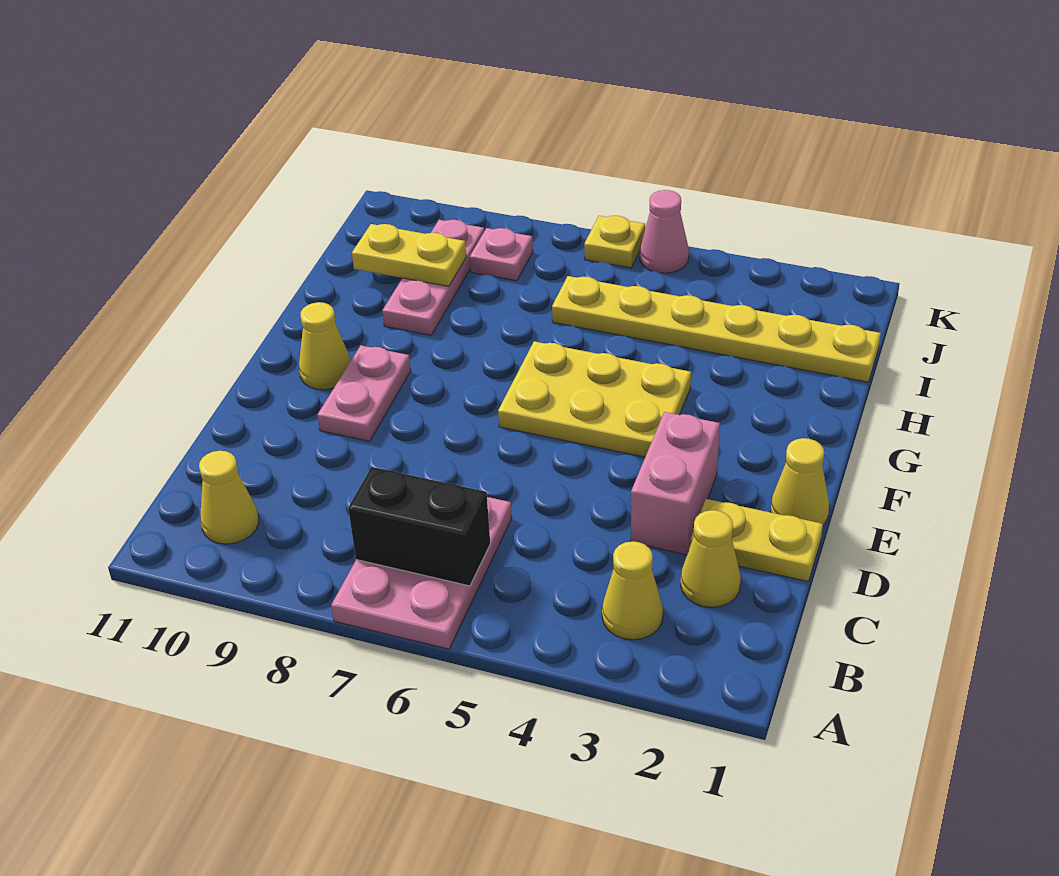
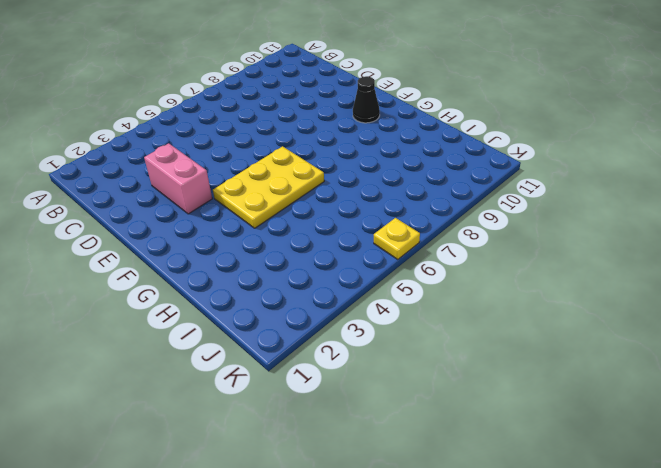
black 1x1 cone [353,76,380,123] -> yellow 1x1 cone [299,302,351,390]
none -> pink 2x3 plate [331,497,512,649]
none -> yellow 1x1 cone [602,541,663,640]
none -> yellow 1x1 cone [199,451,259,544]

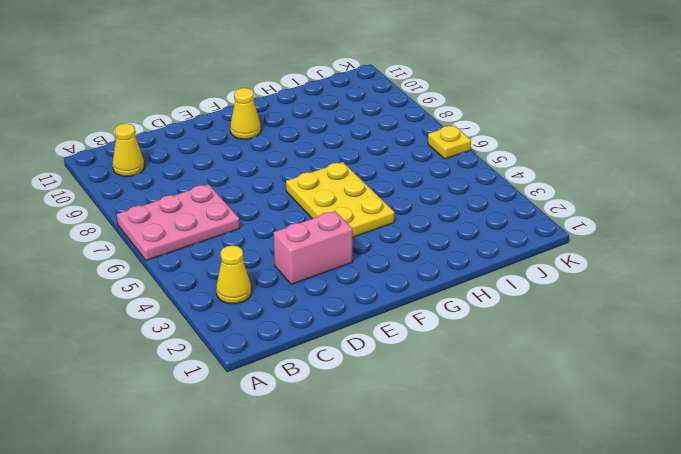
none -> yellow 1x1 cone [680,510,741,607]
none -> yellow 1x2 plate [690,499,823,581]
none -> yellow 1x1 cone [771,438,829,525]

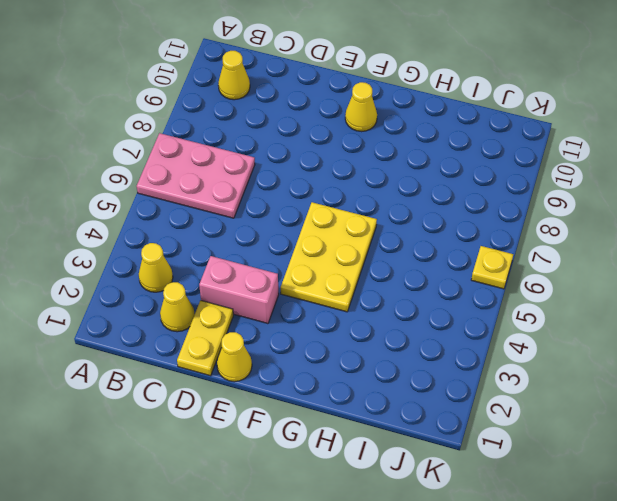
none -> pink 1x2 plate [318,345,411,441]
none -> pink 1x3 plate [382,220,484,335]
none -> yellow 1x6 plate [552,276,881,382]

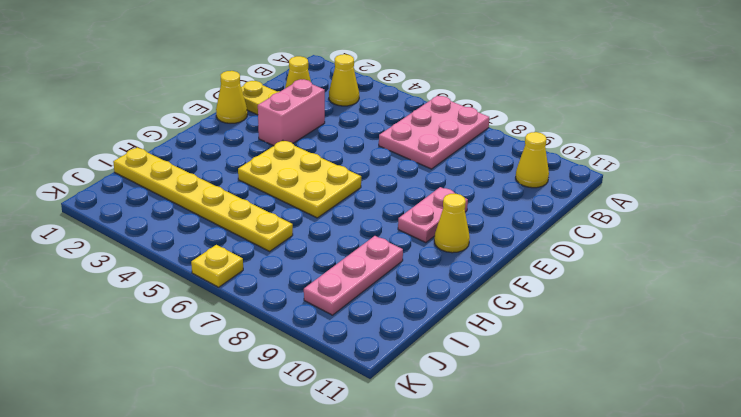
none -> pink 1x1 plate [470,228,533,281]
none -> pink 1x1 cone [640,190,689,273]
none -> black 1x2 brick [348,467,490,586]

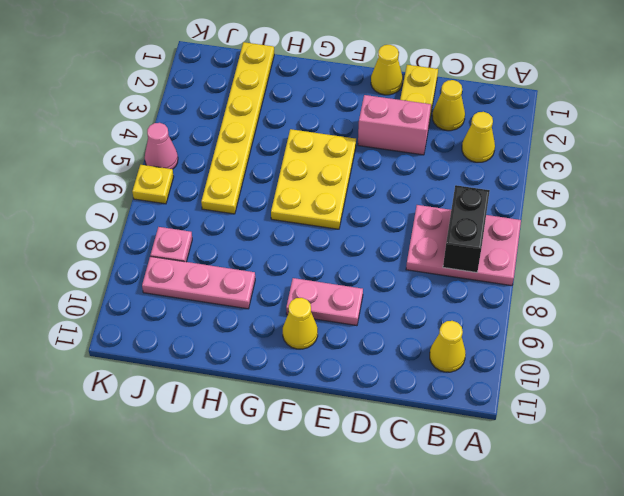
none -> yellow 1x2 plate [352,224,466,287]

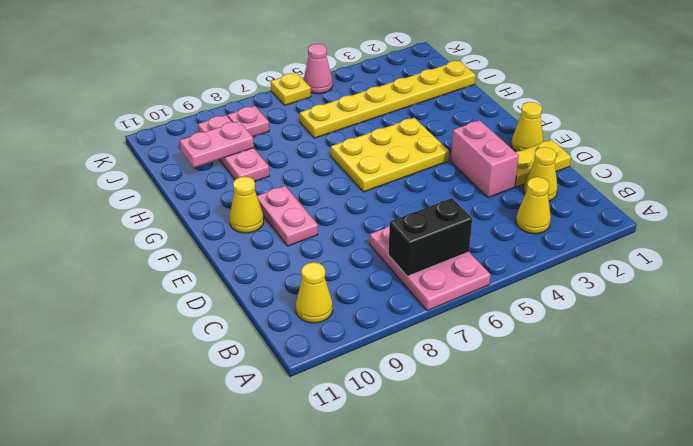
pink 1x2 plate [180,121,254,167] -> yellow 1x2 plate [352,224,466,287]

